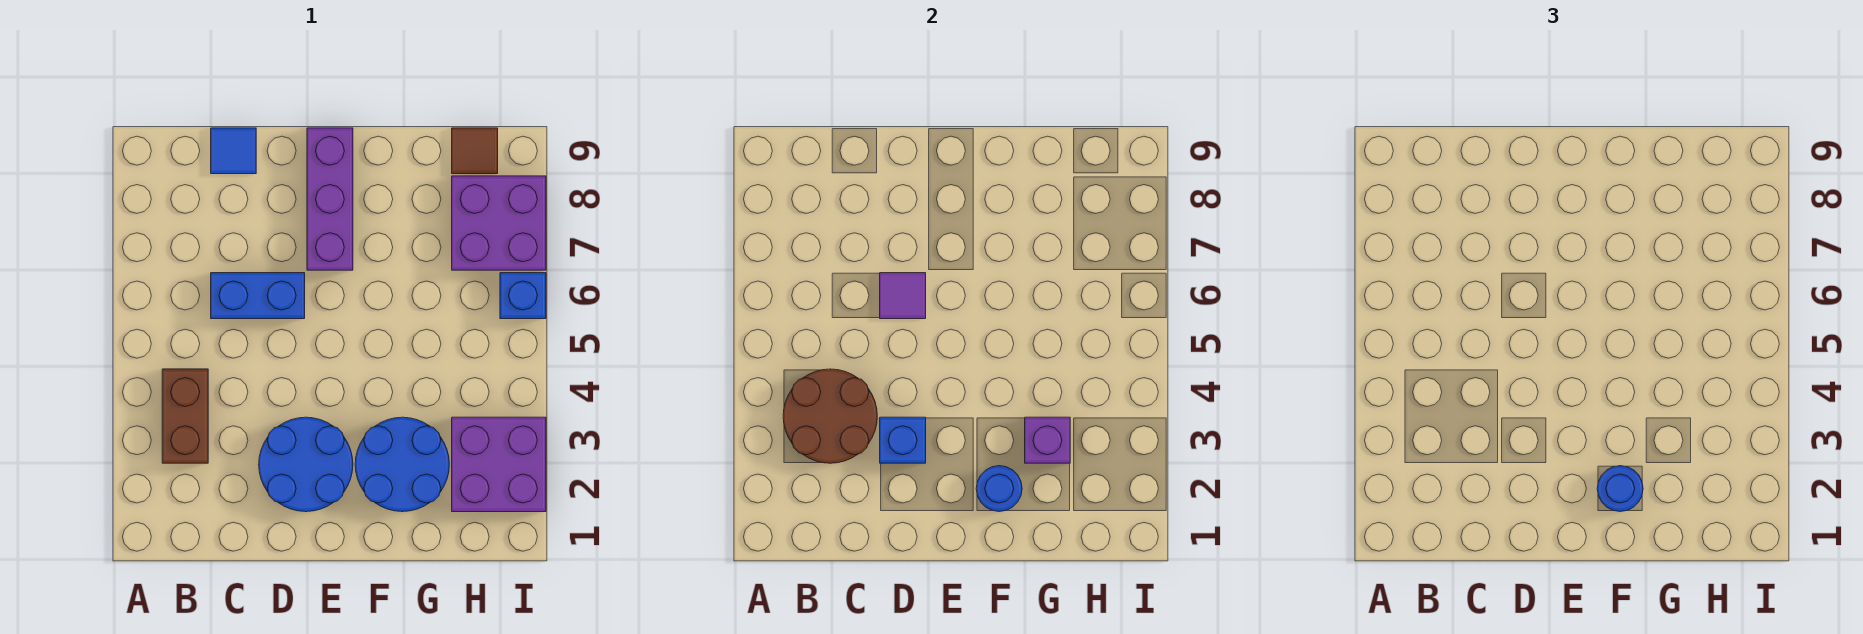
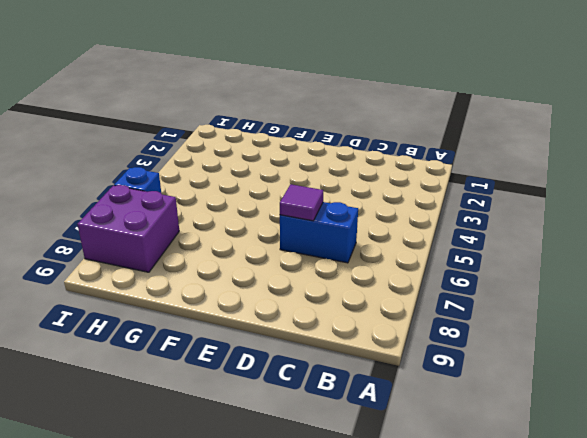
none -> brown 1x2 brick [162,369,208,463]
none -> blue 1x1 tile [211,128,256,174]
none -> blue 2x2 round brick [259,417,353,512]

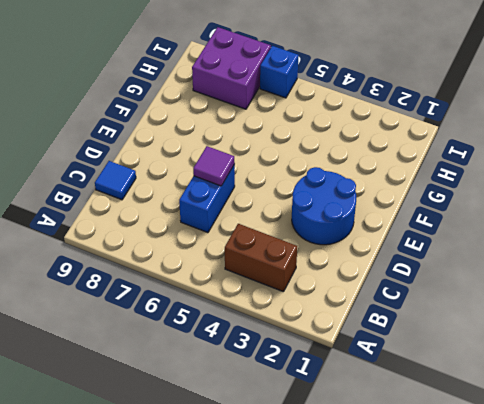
none -> purple 1x3 brick [307,128,353,270]
none -> blue 2x2 round brick [355,417,449,512]
none -> purple 2x2 brick [452,417,546,512]

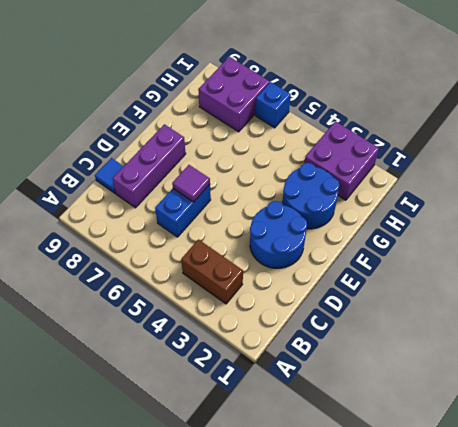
purple 1x3 brick [113,124,186,208] -> purple 1x3 brick turned to [307,128,353,270]
none -> brown 1x1 tile [452,128,498,174]
none -> brown 2x2 round brick [783,369,877,463]
none -> blue 1x1 brick [880,417,926,463]

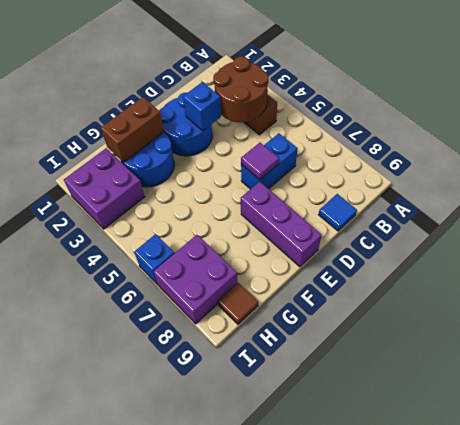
brown 1x2 brick [101,97,164,162] -> blue 1x1 round brick [976,466,1022,512]
none -> purple 1x1 brick [1025,417,1070,463]
none -> blue 1x1 round brick [1597,466,1643,512]

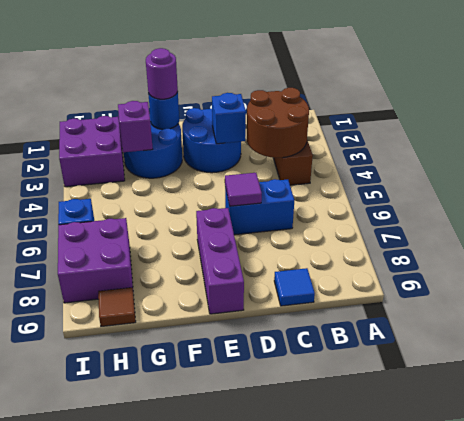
purple 1x1 round brick [146,48,178,99] -> blue 1x1 round brick [1597,466,1643,512]

